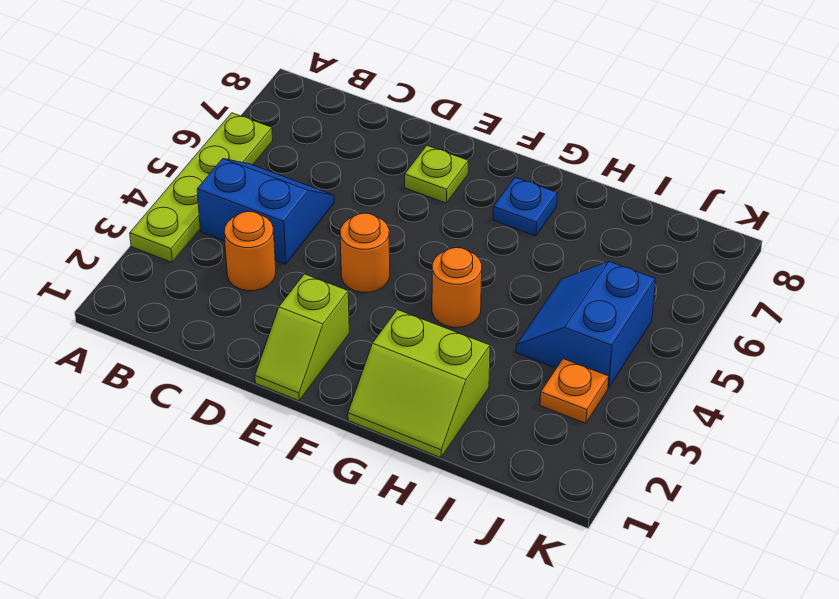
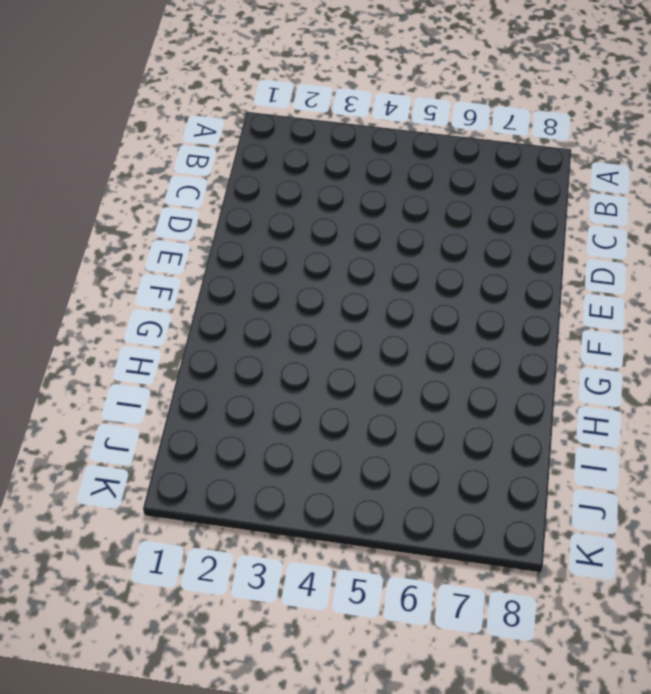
none -> lime 1x4 plate [130,113,273,262]
none -> blue 2x2 slope [197,159,334,264]

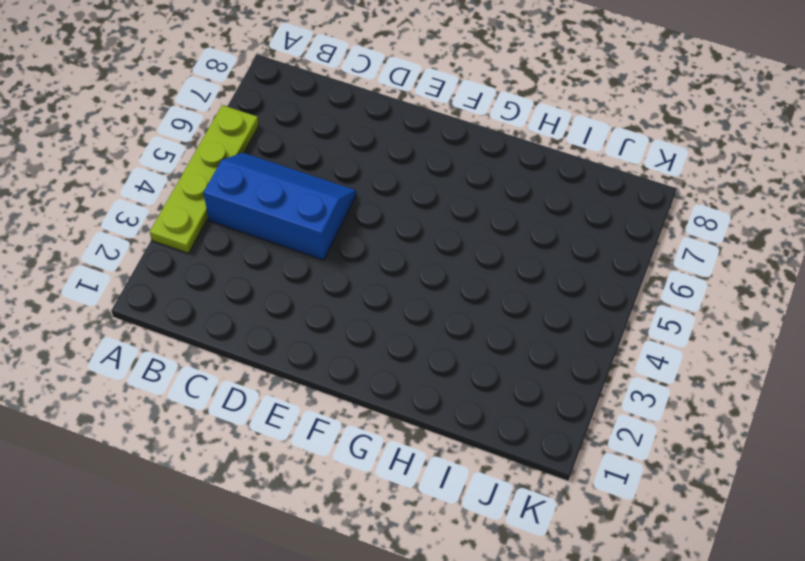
blue 2x3 slope [204,153,356,260] -> blue 2x2 slope [197,159,334,264]
none -> orange 1x1 round brick [224,212,276,291]
none -> lime 1x2 slope [255,274,349,401]

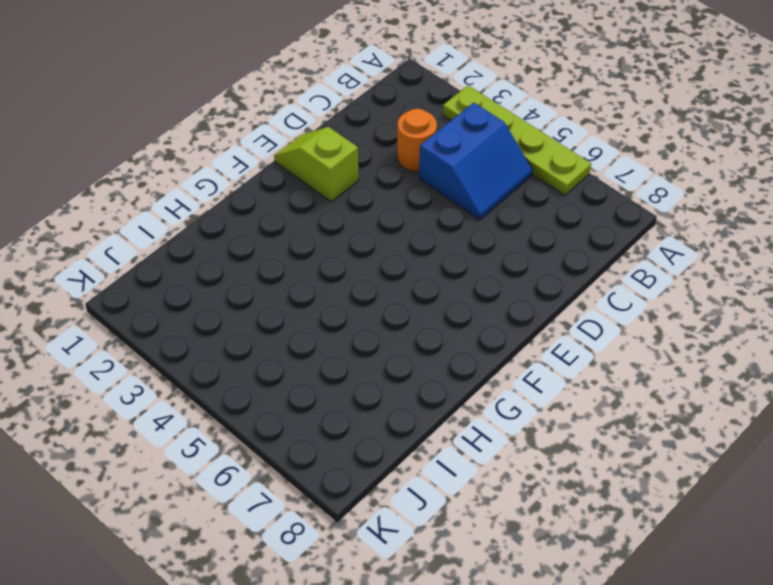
none -> orange 1x1 round brick [340,213,390,292]
none -> lime 1x1 plate [405,146,468,203]

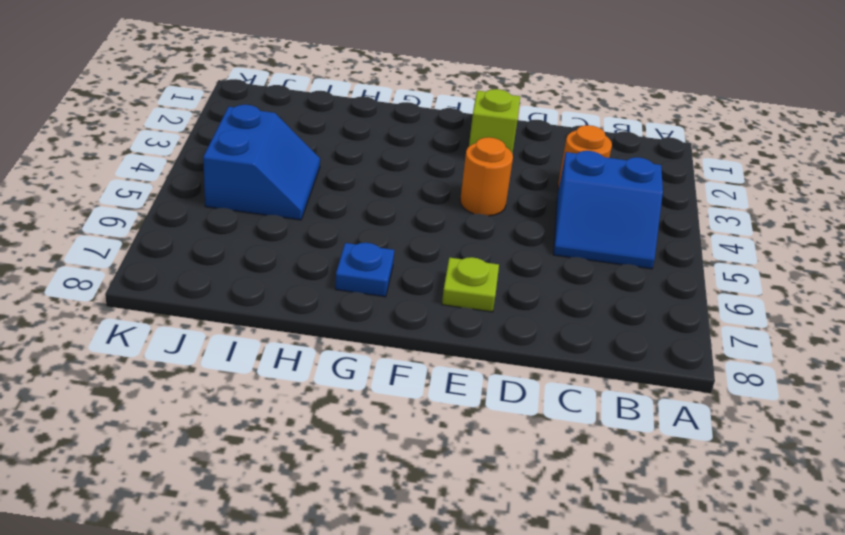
none -> lime 1x4 plate [130,113,273,262]
none -> lime 2x2 slope [348,310,490,458]

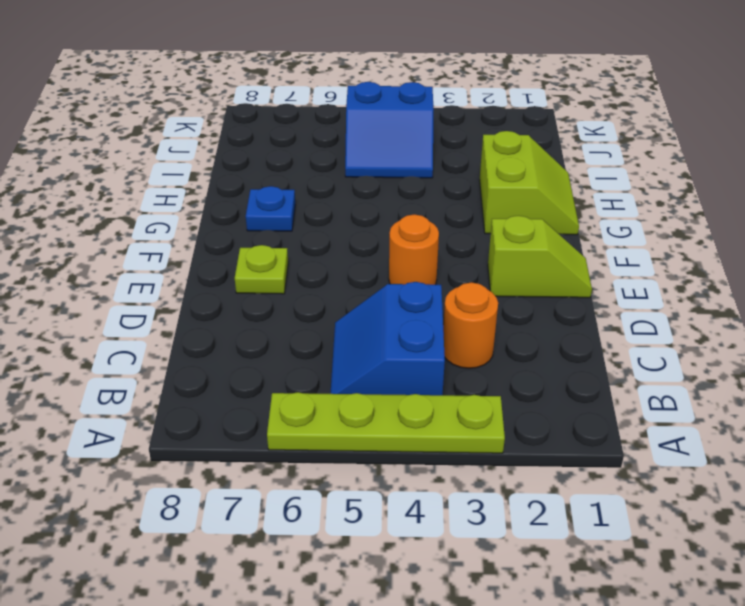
none -> orange 1x1 round brick [432,248,482,327]
none -> orange 1x1 plate [540,359,609,423]

